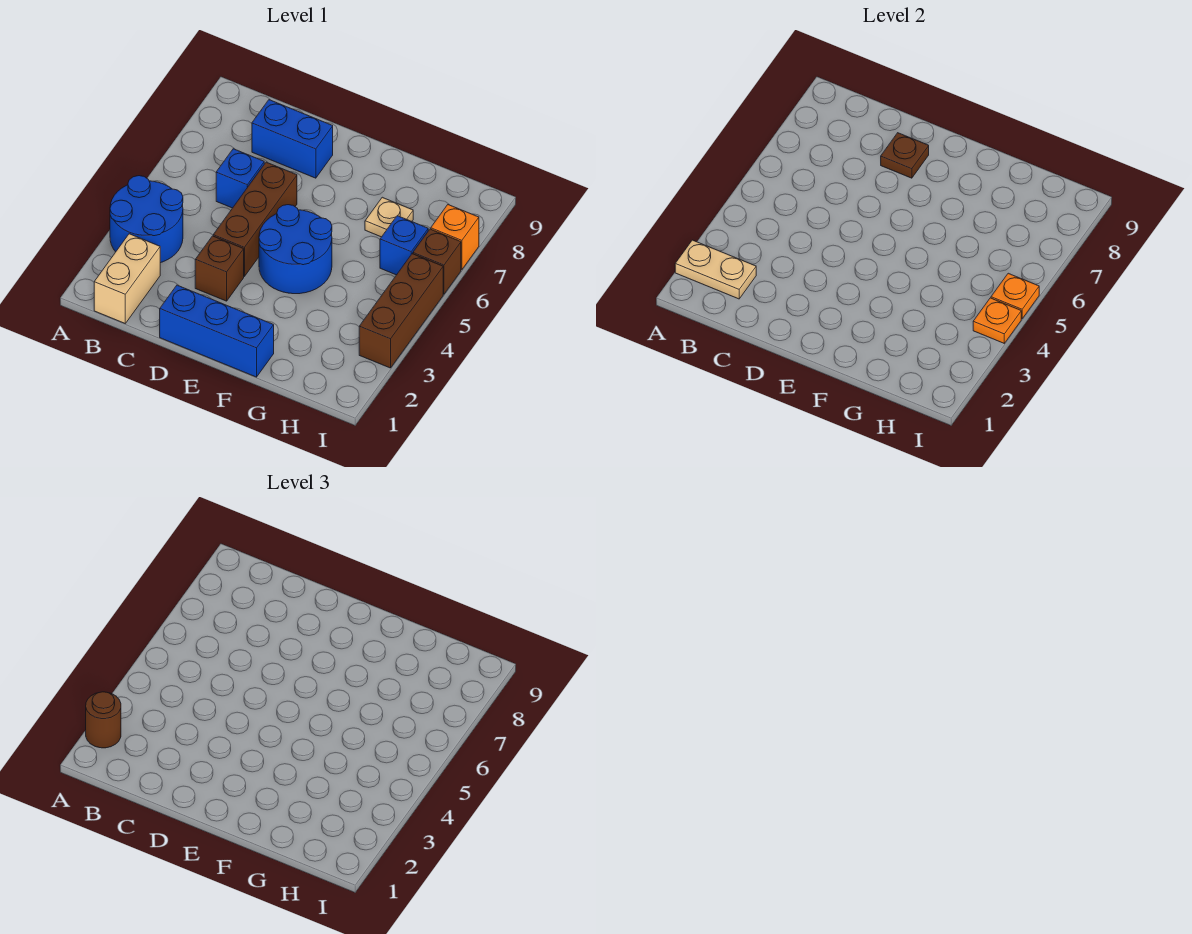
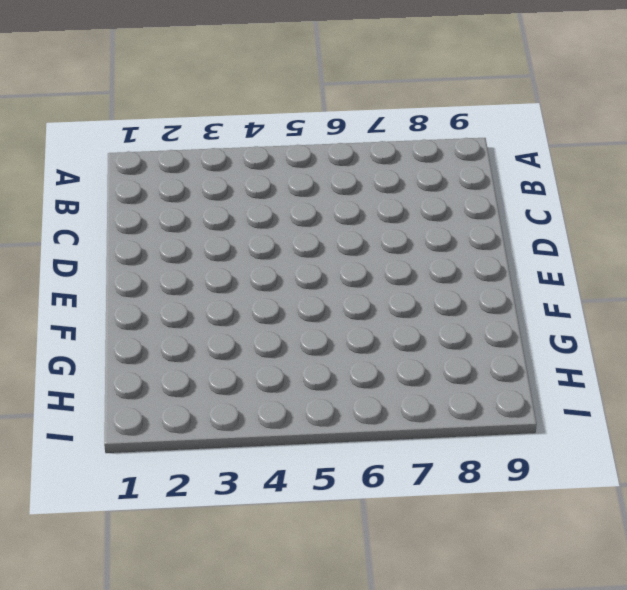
none -> blue 2x2 round brick [110,176,183,263]
none -> tan 1x2 brick [94,234,160,323]
none -> blue 1x1 brick [216,149,264,208]

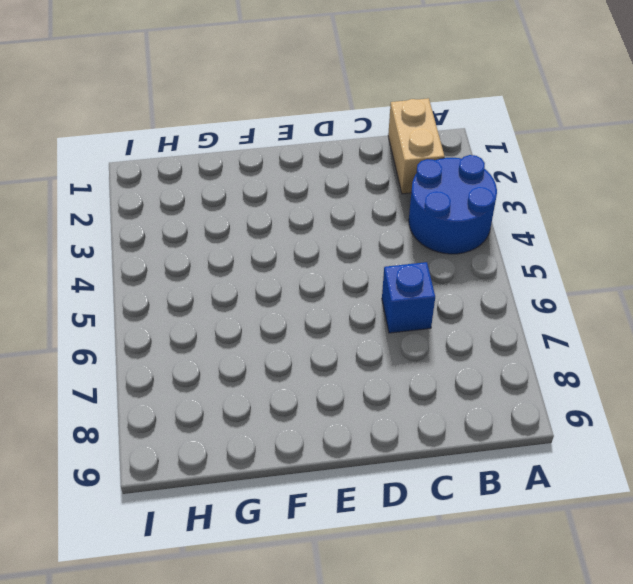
none -> blue 1x2 brick [252,100,333,178]
none -> blue 1x3 brick [160,285,274,377]
none -> brown 1x1 brick [195,236,244,301]

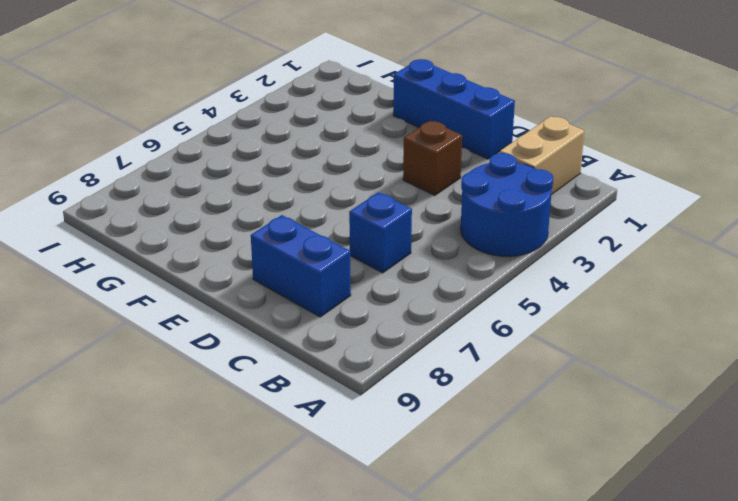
none -> brown 1x3 brick [213,162,297,277]
none -> blue 2x2 round brick [259,205,332,294]
none -> tan 1x1 plate [365,197,413,237]

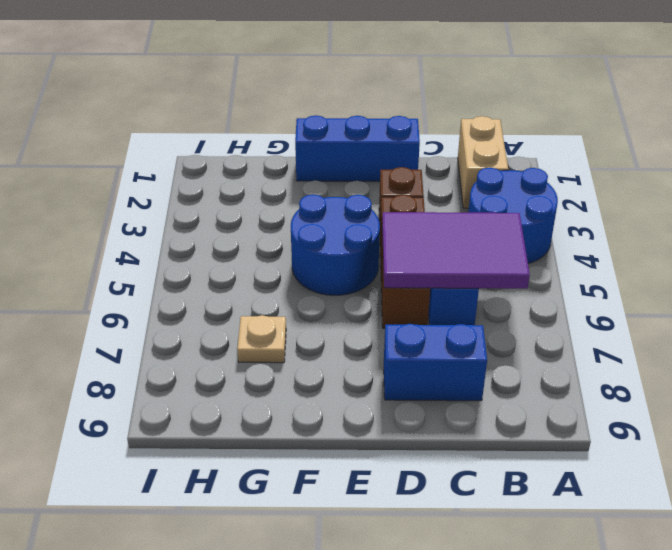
purple 2x3 tile [382,212,530,289] -> none
none -> blue 1x1 brick [380,216,428,275]
none -> brown 1x3 brick [359,254,443,368]
none -> brown 1x1 brick [413,229,461,294]

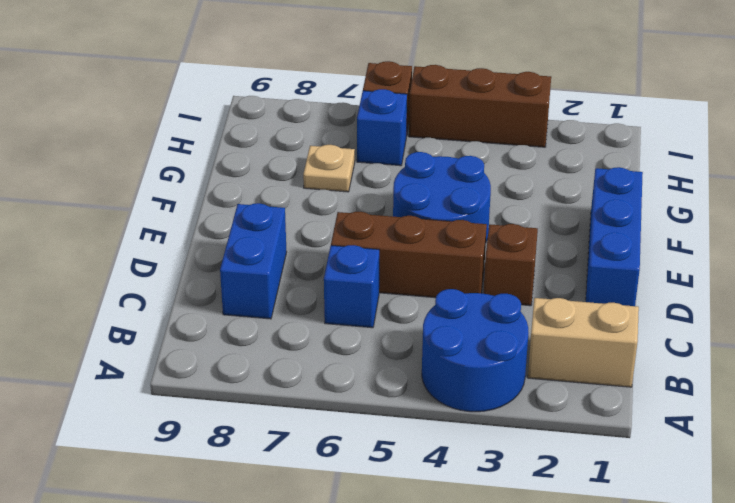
none -> orange 1x1 brick [431,205,479,270]
none -> tan 1x2 plate [675,240,756,299]
none -> brown 1x1 plate [881,133,929,178]

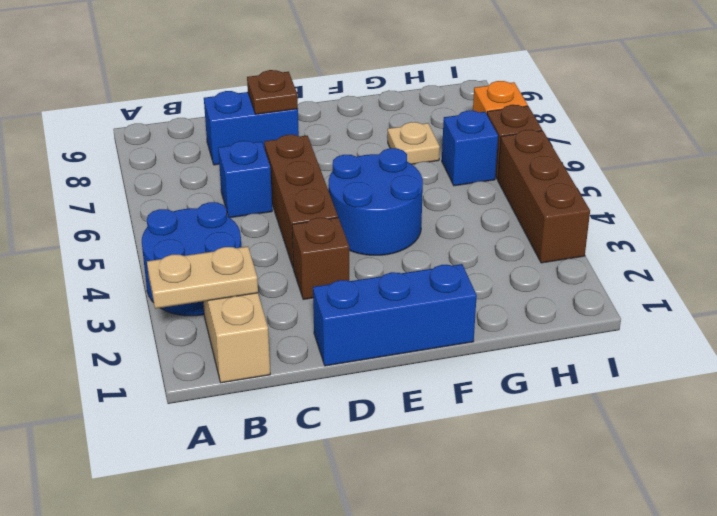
none -> orange 1x1 plate [973,298,1021,343]
none -> orange 1x1 plate [991,273,1039,319]
none -> brown 1x1 round brick [86,692,121,748]

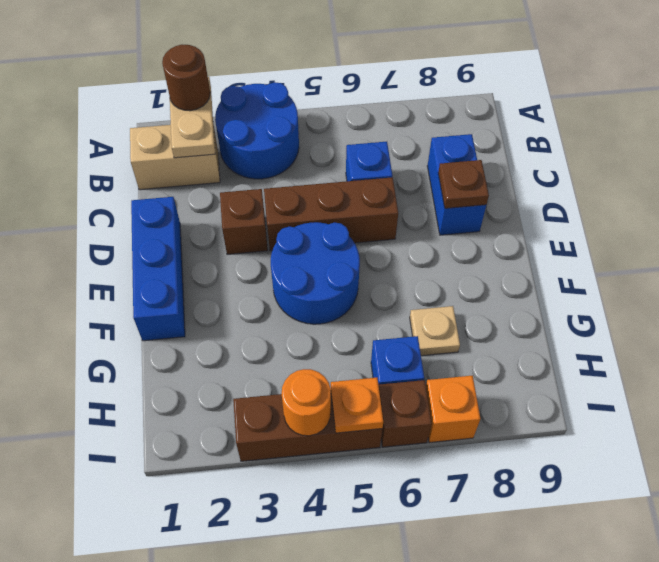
orange 1x1 round brick [282,369,331,436] -> orange 1x1 plate [973,298,1021,343]

